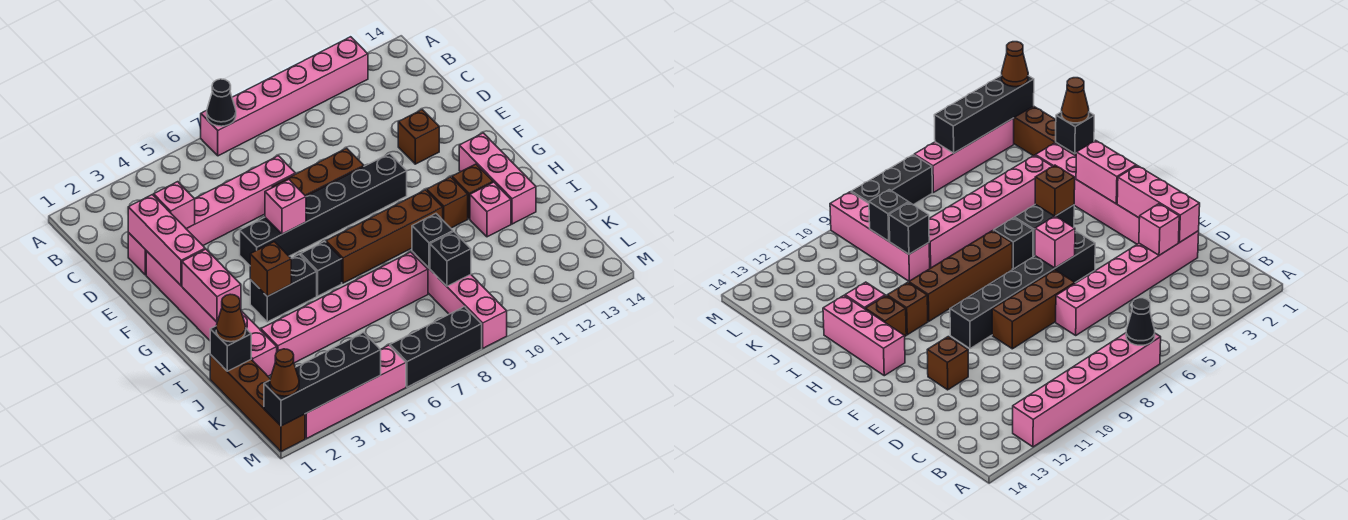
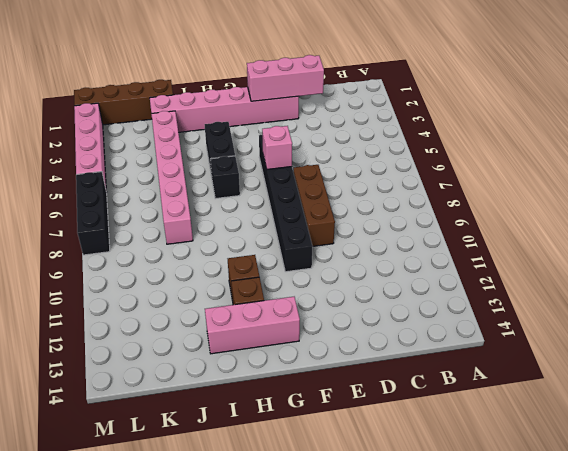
none -> pink 1x6 brick [201,37,368,156]
none -> pink 1x6 brick [128,156,295,275]
none -> brown 1x1 brick [398,110,439,164]
none -> brown 1x4 brick [326,190,443,283]

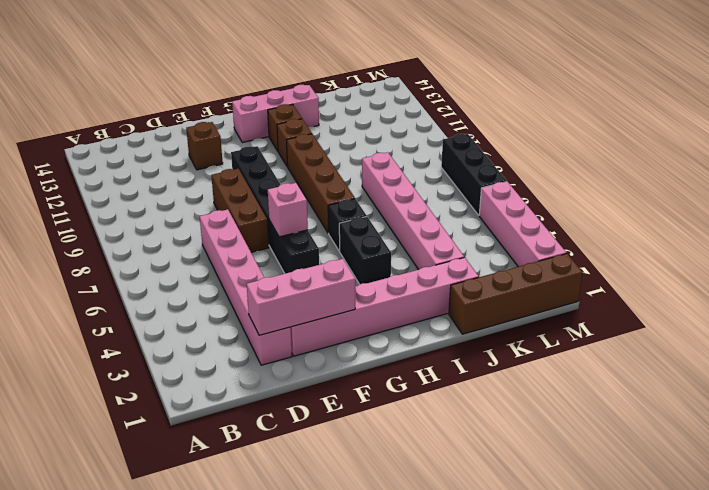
none -> pink 1x6 brick [201,37,368,156]
none -> pink 1x1 brick [470,182,511,237]
none -> pink 1x4 brick [412,252,507,348]
none -> black 1x1 cone [207,79,236,126]

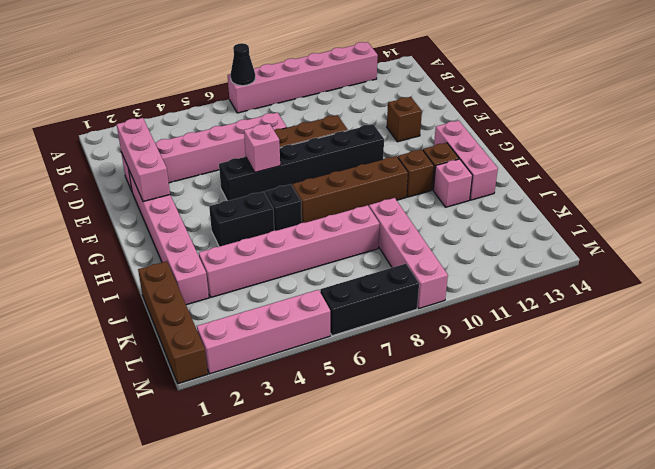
none -> pink 1x1 brick [154,182,195,229]
none -> pink 1x2 brick [182,249,241,322]
none -> brown 1x1 brick [250,242,291,296]
none -> black 1x1 brick [210,326,251,371]

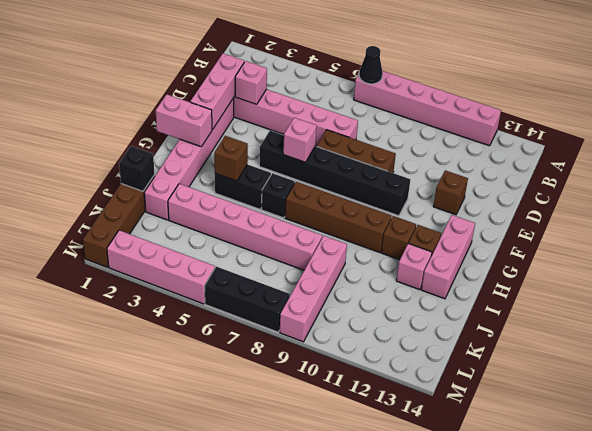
pink 1x2 brick [156,95,212,147] -> pink 1x2 brick turned to [182,249,241,322]
none -> black 1x1 brick [412,214,453,268]
none -> black 1x1 brick [430,232,471,286]
none -> black 1x4 brick [264,333,381,426]
none -> brown 1x1 cone [216,294,246,342]

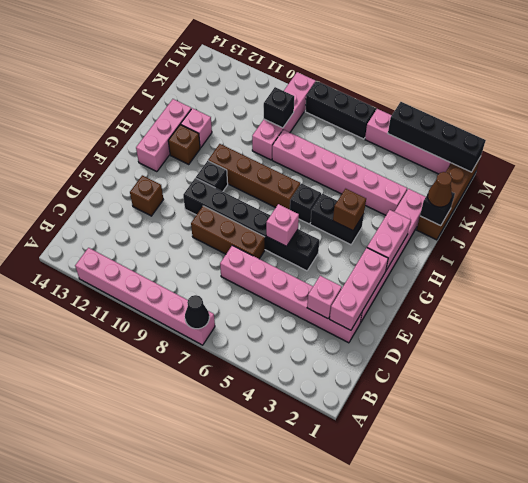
black 1x1 brick [196,161,228,191] -> black 1x1 brick moved to [412,214,453,268]
none -> brown 1x1 brick [427,177,468,228]
none -> brown 1x1 cone [270,349,299,396]

